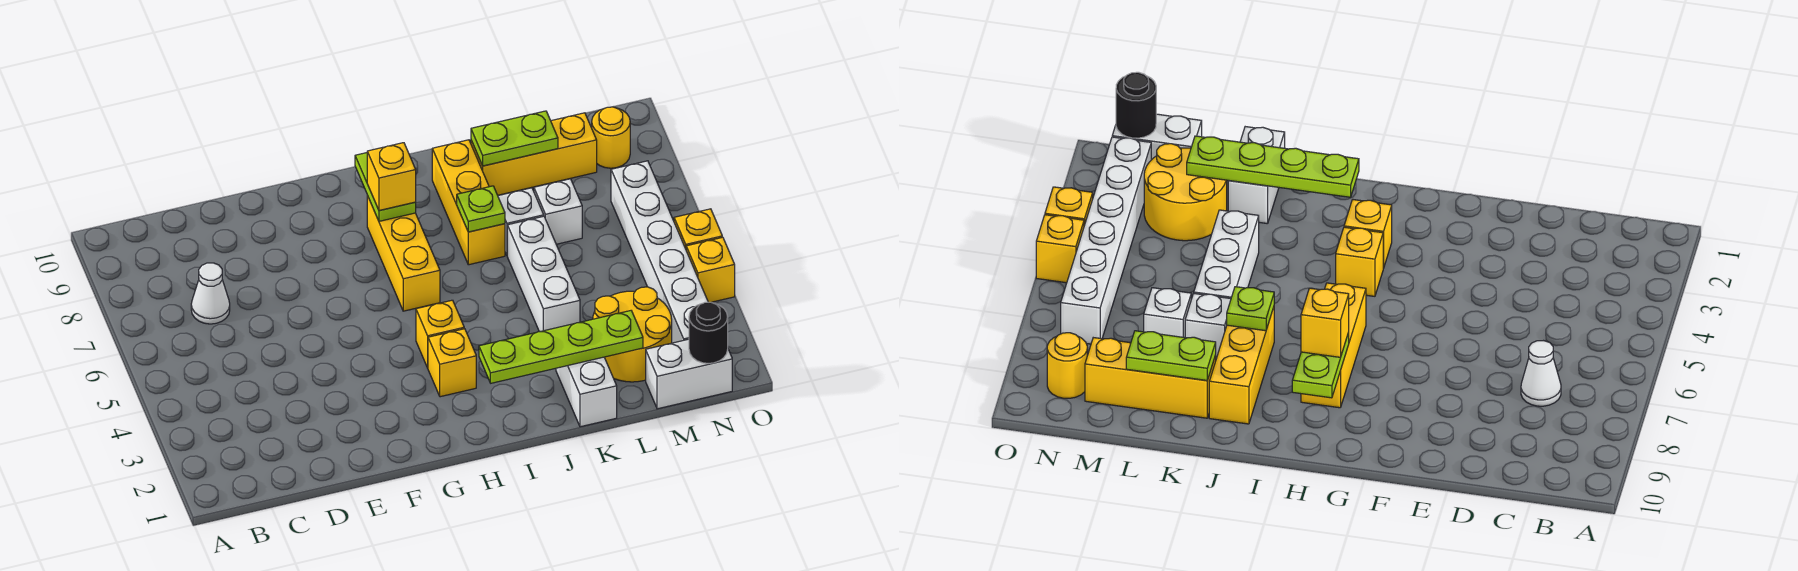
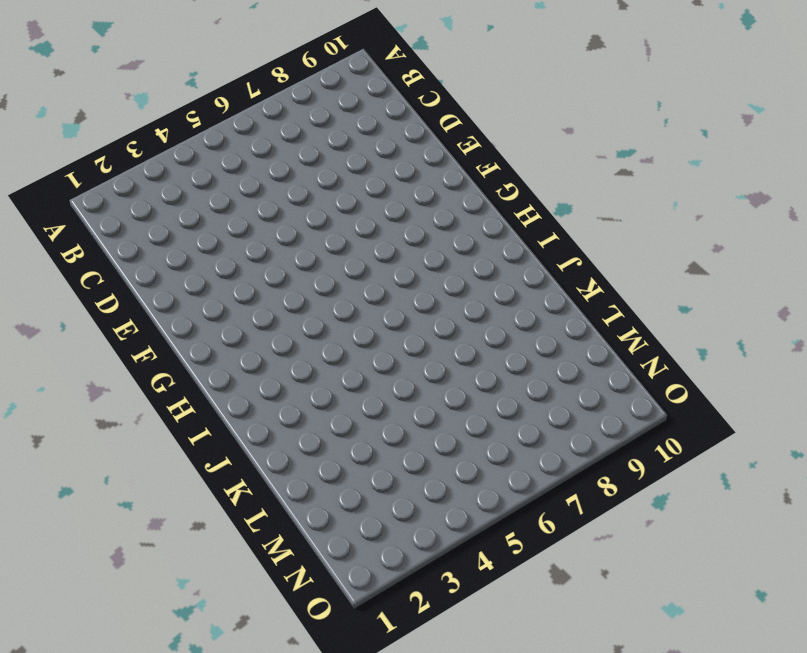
none -> white 1x1 cone [191,263,230,324]
none -> yellow 1x1 brick [428,329,476,397]
none -> yellow 1x1 brick [416,300,464,368]

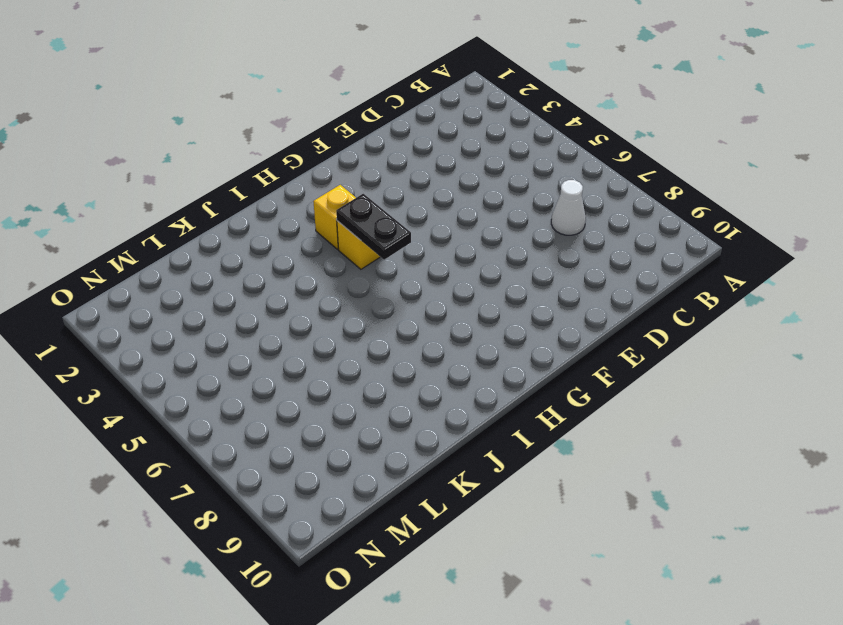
black 1x2 plate [336,194,411,260] -> none
none -> yellow 1x3 brick [367,196,440,311]
none -> yellow 1x3 brick [432,140,505,265]
none -> white 1x2 brick [556,357,617,427]

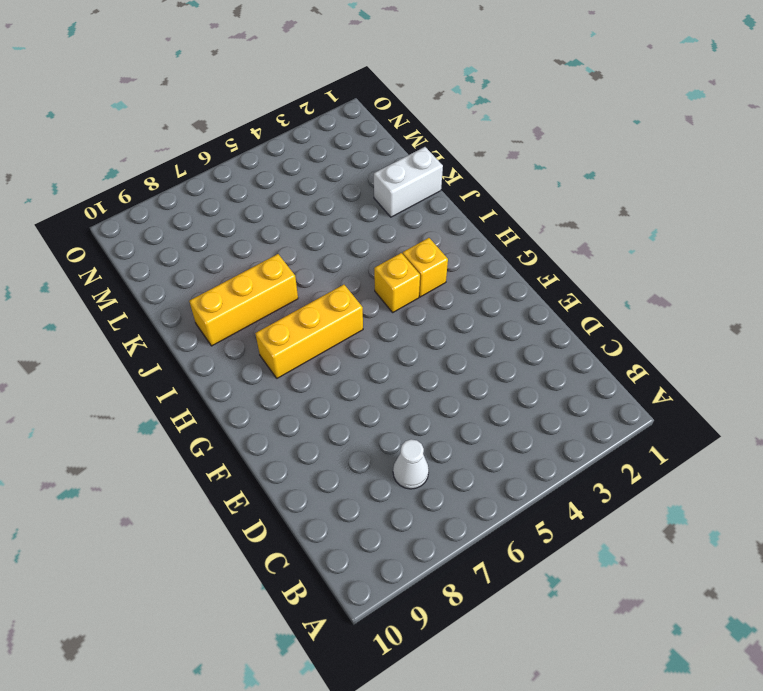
none -> white 1x3 brick [507,216,580,332]
none -> white 1x1 brick [498,188,544,255]
none -> yellow 1x3 brick [471,113,597,195]

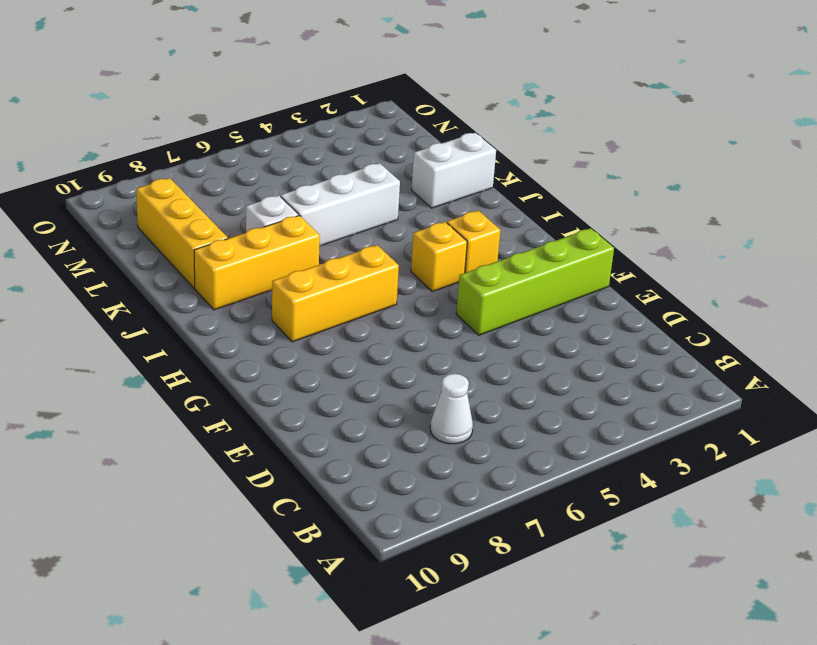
lime 1x4 brick [456,228,614,335] -> none
none -> yellow 2x2 round brick [593,287,672,382]
none -> white 1x1 brick [534,179,582,244]
none -> white 1x2 brick [646,339,732,409]

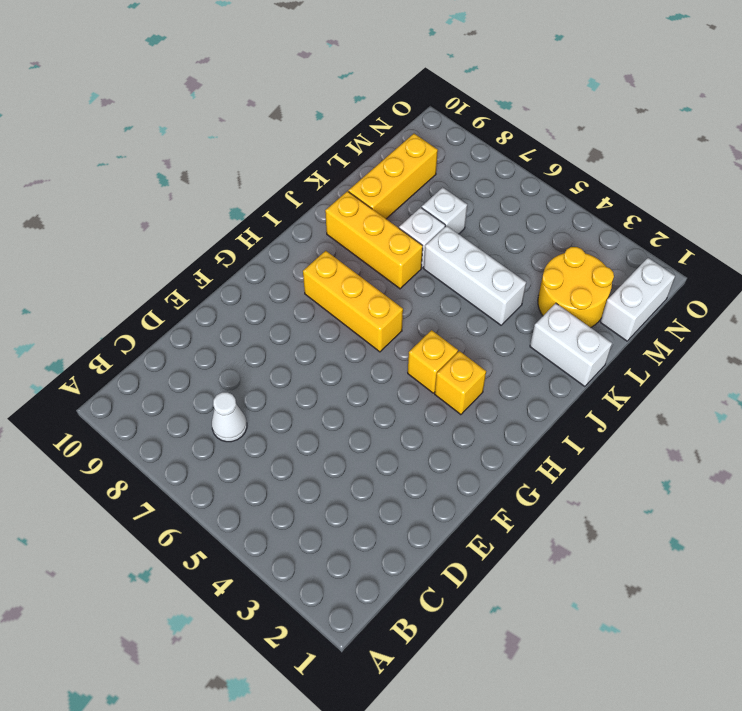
none -> white 1x6 brick [611,161,708,343]
none -> yellow 1x1 round brick [592,107,630,168]
none -> yellow 1x1 brick [686,237,735,302]

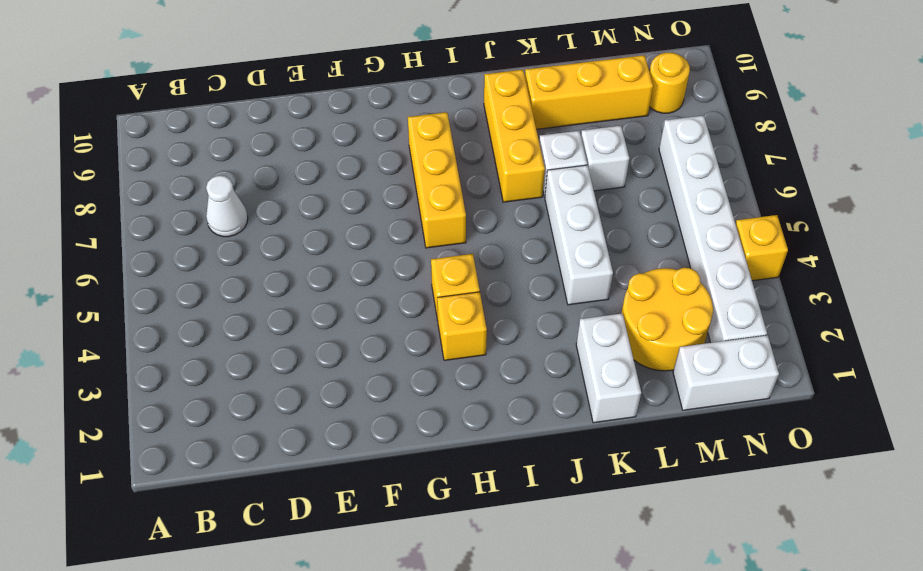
none -> yellow 1x1 brick [674,209,722,249]
none -> lime 1x2 plate [355,153,416,221]
none -> lime 1x4 plate [479,311,643,383]

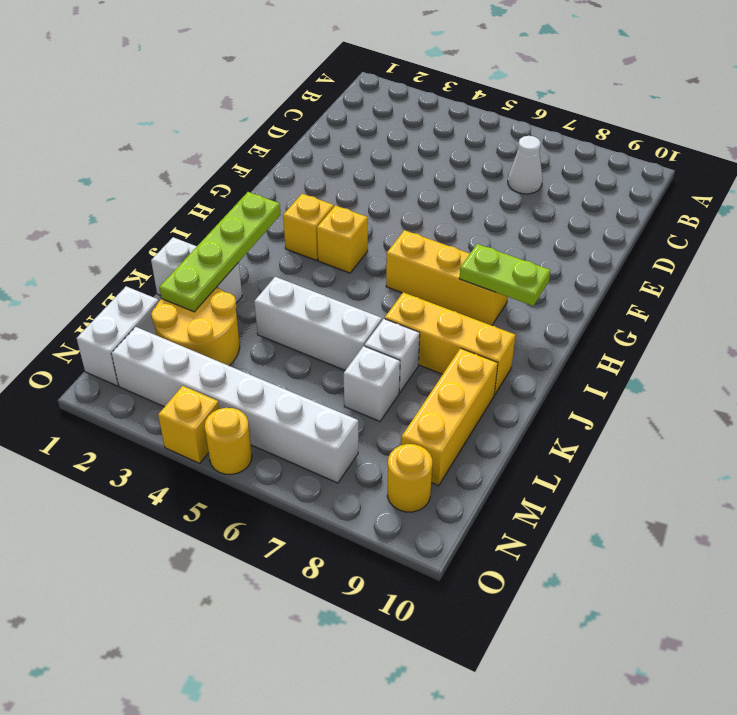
yellow 1x1 round brick [205,408,252,474] -> yellow 1x1 brick [674,209,722,249]
none -> lime 1x1 plate [457,186,505,232]
none -> lime 1x2 plate [471,111,558,166]
none -> black 1x1 round brick [689,302,728,363]

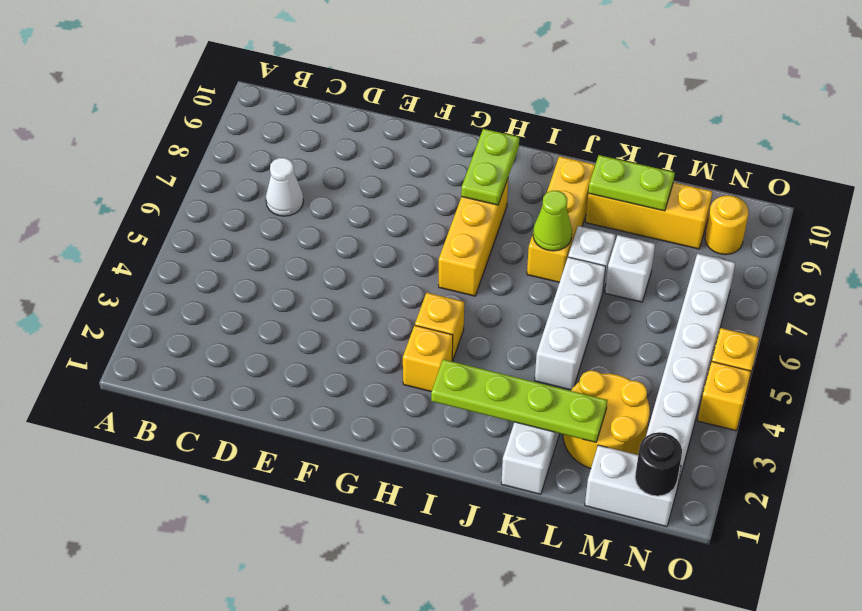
lime 1x1 cone [533,191,572,251] -> lime 1x1 plate [457,186,505,232]
none -> yellow 1x1 brick [367,143,416,211]

